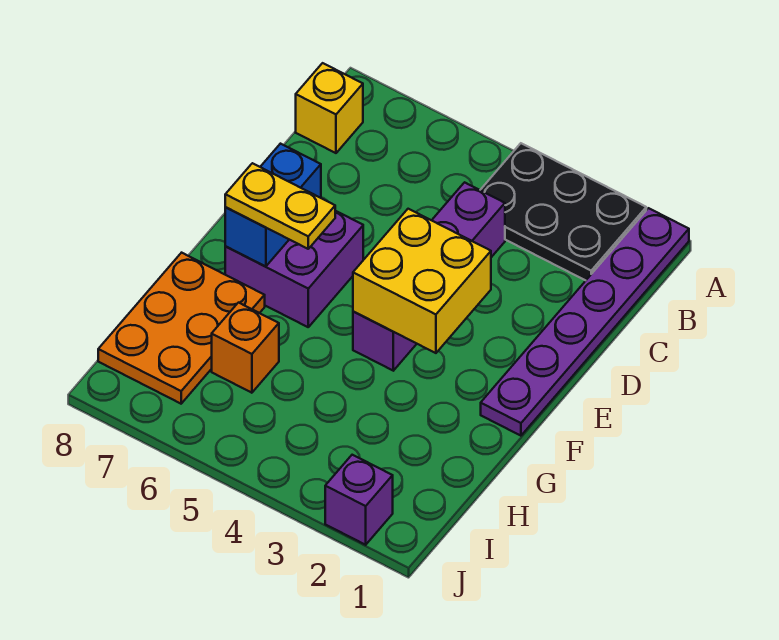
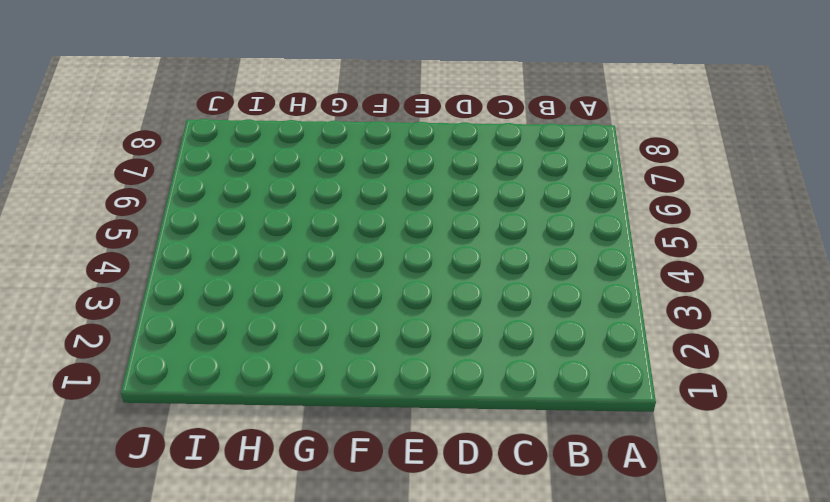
none -> purple 1x6 plate [481,208,689,436]
none -> black 2x3 plate [481,143,646,280]

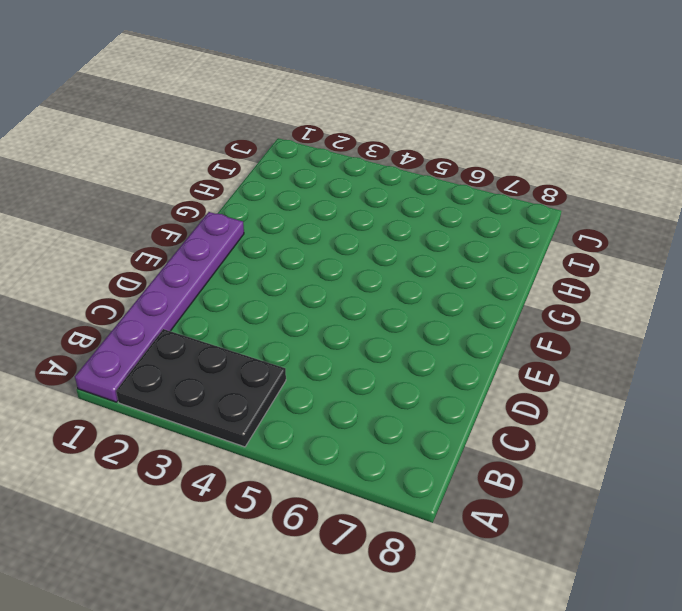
none -> yellow 1x1 brick [296,63,363,153]
none -> purple 1x4 brick [353,182,505,371]

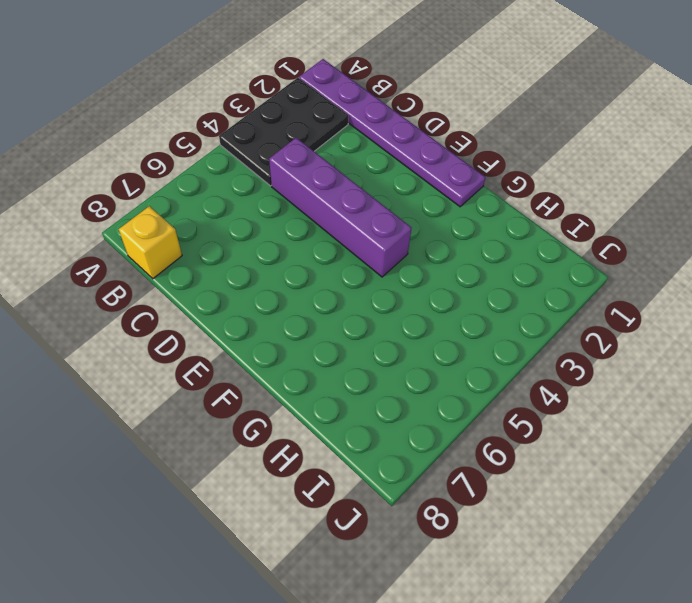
none -> purple 2x2 brick [225,211,363,327]
none -> orange 2x3 plate [98,253,265,404]

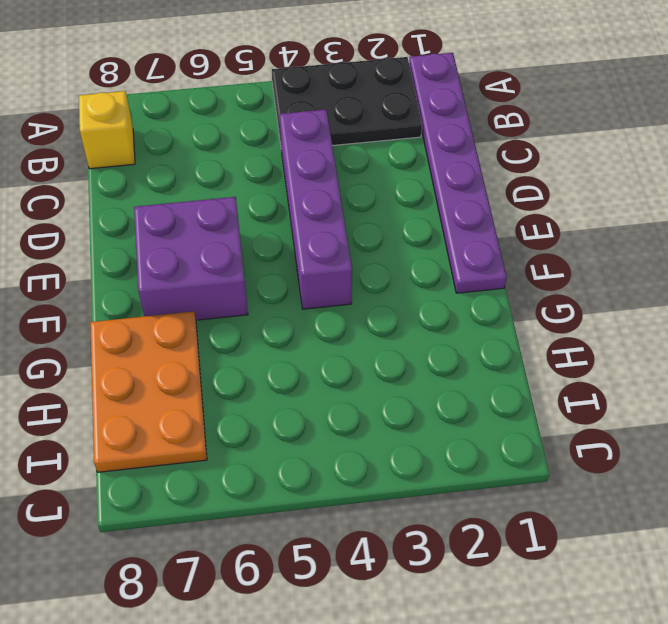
none -> orange 1x1 brick [212,303,279,393]
none -> purple 1x1 brick [325,455,393,545]

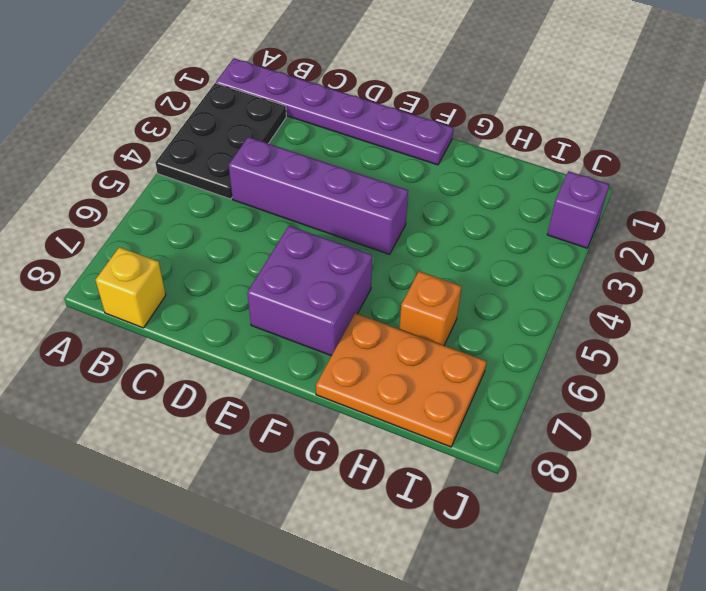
none -> yellow 2x2 brick [353,209,491,353]
none -> blue 1x2 brick [225,144,321,267]

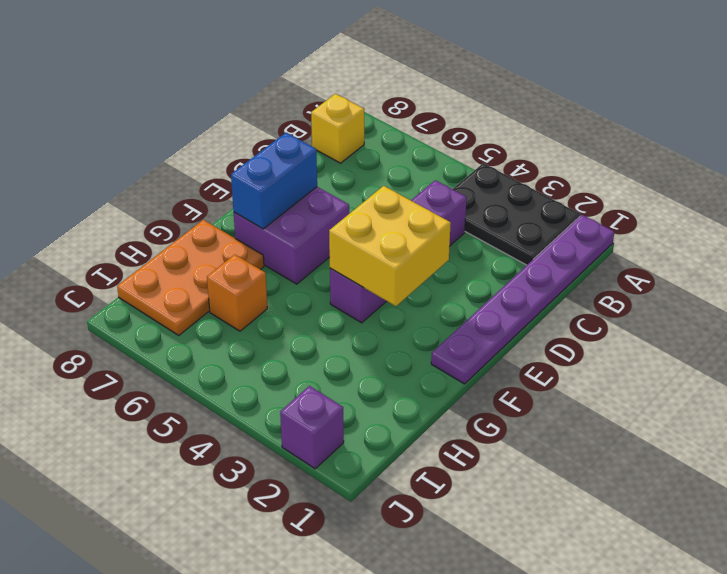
none -> yellow 1x2 plate [225,163,335,249]

